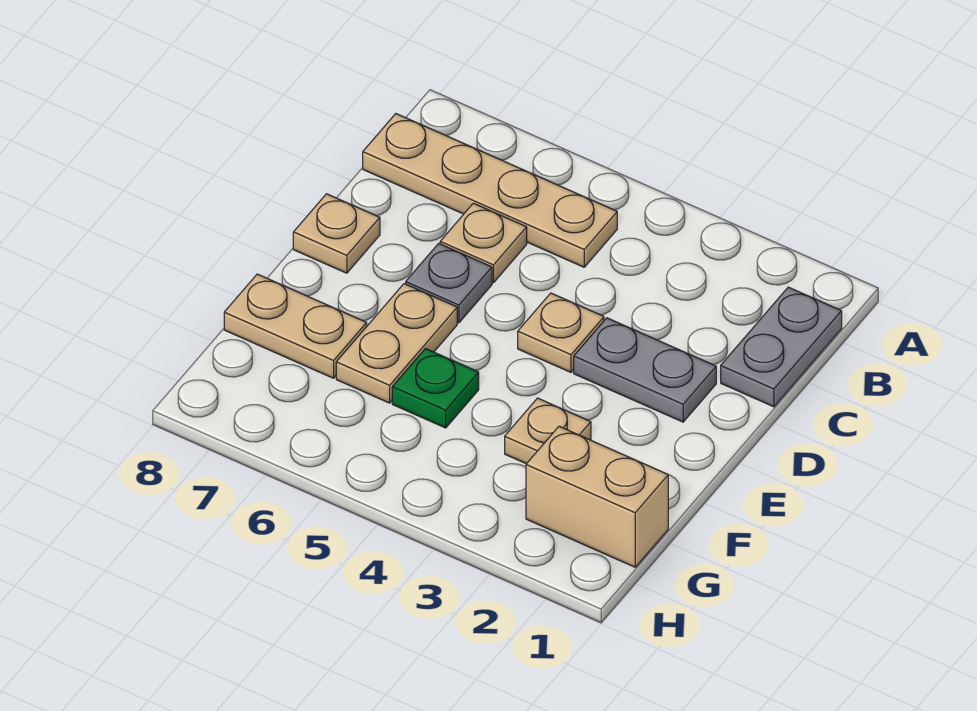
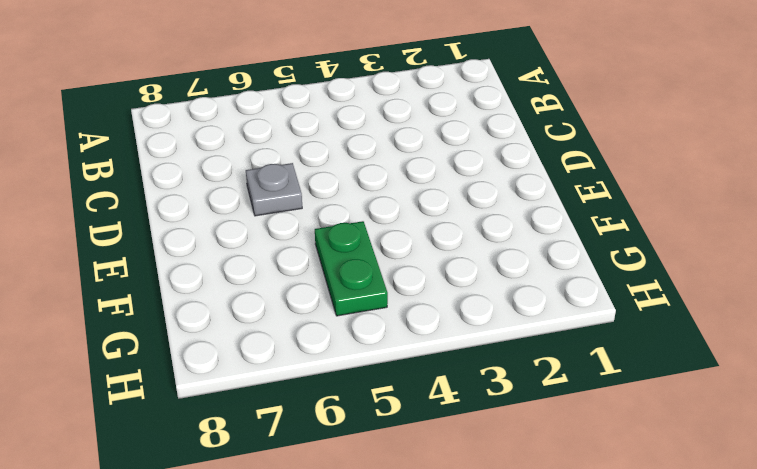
green 1x2 plate [315,221,388,316] -> green 1x1 plate [392,349,479,428]
none -> grey 1x2 plate [721,287,842,407]
none -> tan 1x4 plate [363,114,617,267]
none -> tan 1x1 plate [440,203,527,283]

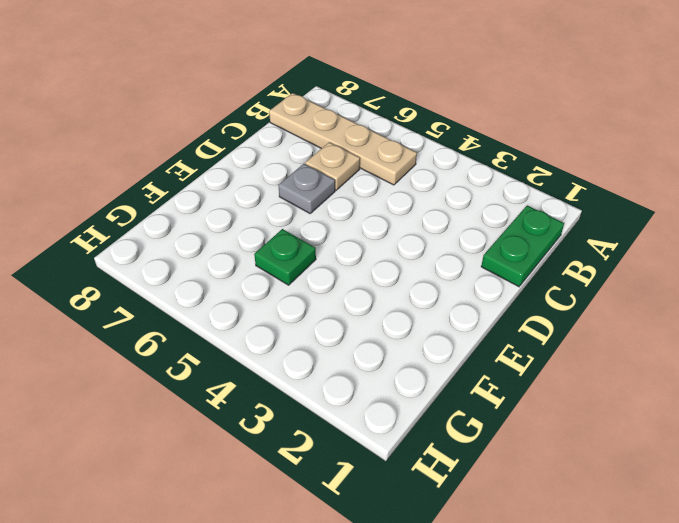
green 1x2 plate [481,206,564,287] -> grey 1x2 plate [721,287,842,407]
none -> grey 1x2 plate [574,318,716,422]
none -> tan 1x1 plate [518,293,604,372]
none -> tan 1x1 plate [293,194,380,273]

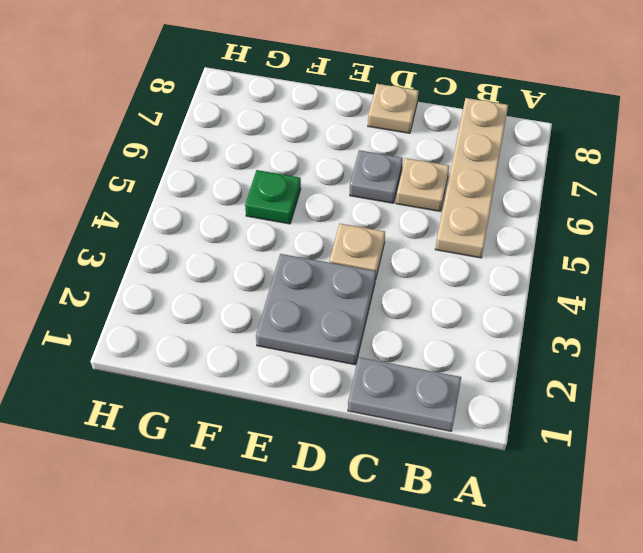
grey 2x2 plate [256,254,376,365] -> grey 1x2 plate [574,318,716,422]
none -> tan 1x2 plate [336,284,457,403]
none -> tan 1x1 plate [505,398,591,464]
none -> tan 1x2 plate [224,274,367,378]

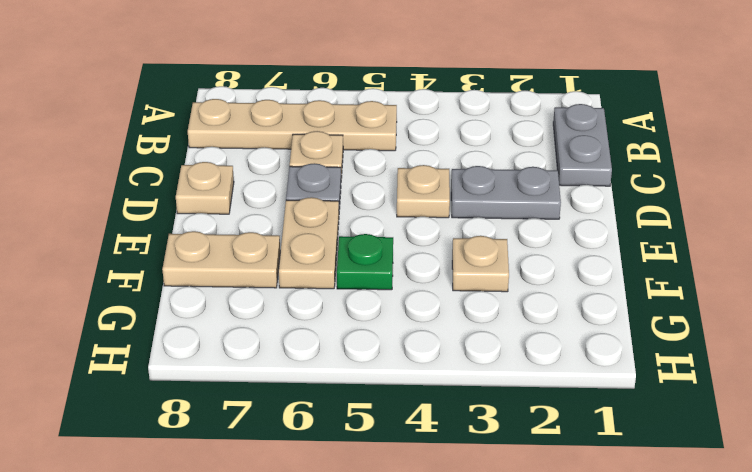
none -> tan 1x2 brick [526,426,668,567]

